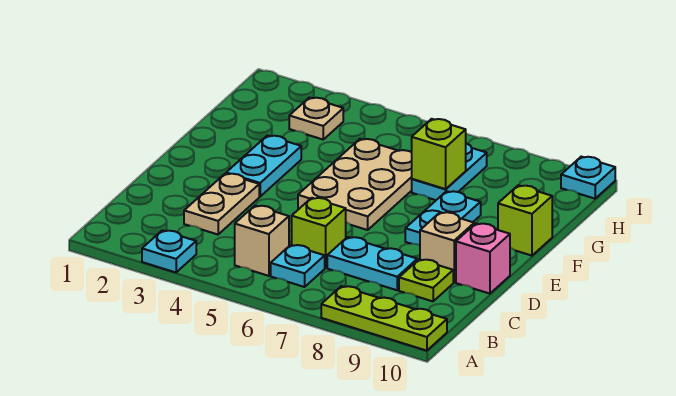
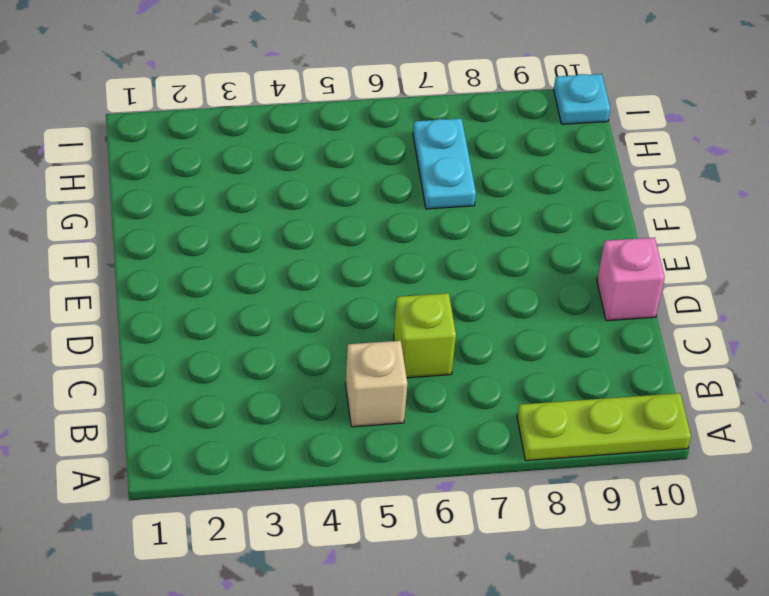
none -> cyan 1x1 plate [142,230,196,272]
none -> cyan 1x1 plate [271,245,325,287]
none -> tan 1x2 plate [184,173,259,234]

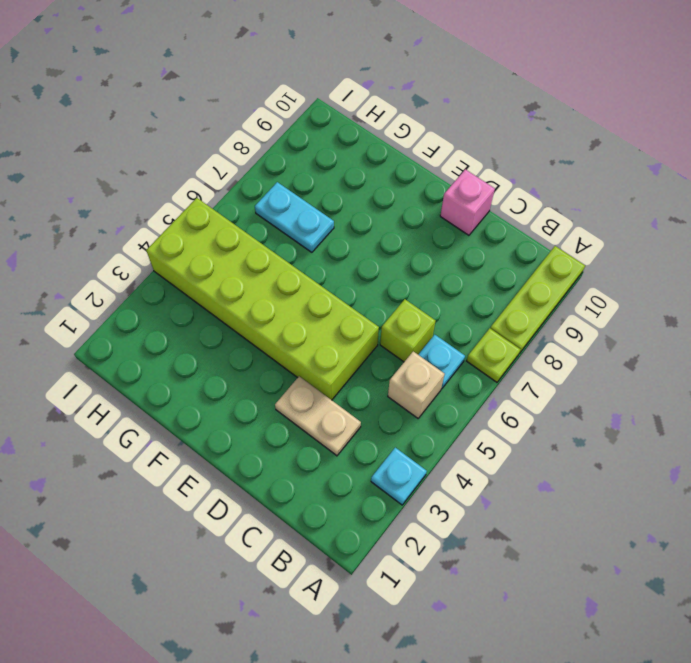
lime 1x1 plate [467,328,521,382] -> lime 1x1 plate moved to [399,259,453,301]
lime 2x6 brick [146,198,379,400] -> tan 2x3 plate [298,139,412,230]
none -> cyan 1x2 plate [327,237,417,290]
none -> tan 1x1 brick [420,212,474,282]
none -> cyan 1x2 plate [226,135,301,196]

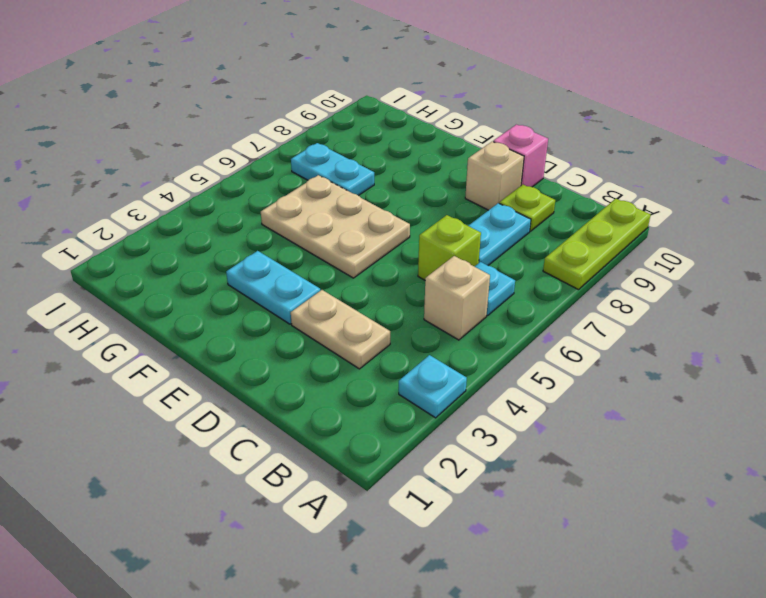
none -> cyan 1x2 plate [405,191,481,245]
none -> lime 1x1 brick [498,185,552,256]
none -> tan 1x1 plate [289,98,343,139]

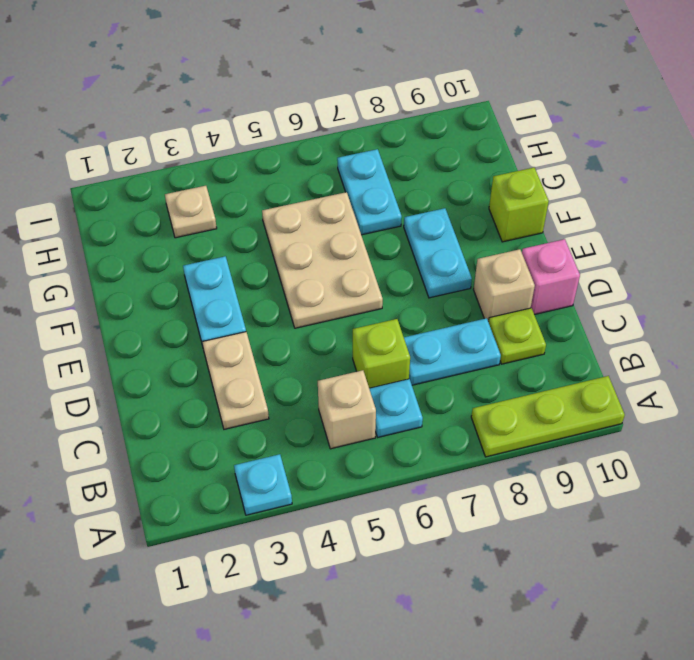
none -> cyan 1x1 plate [561,157,615,199]
none -> lime 1x1 brick [412,119,466,189]

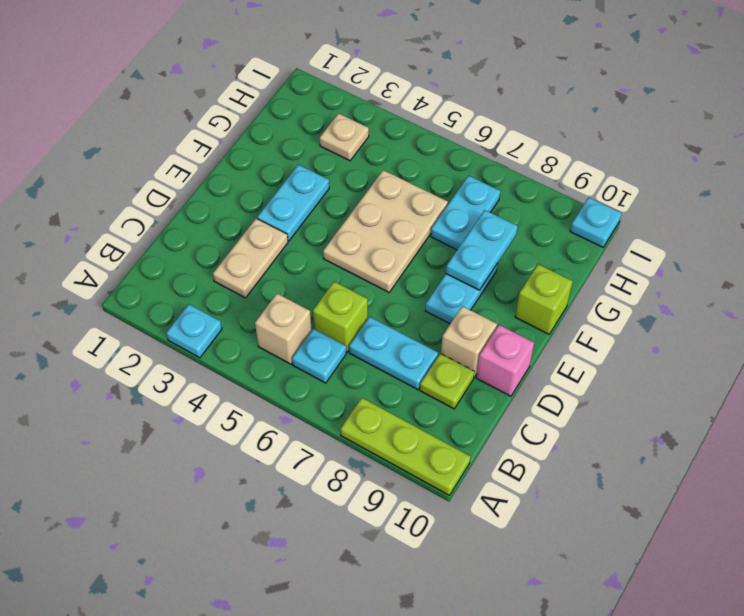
cyan 1x2 plate [446,210,518,290] -> none
none -> lime 1x1 brick [412,119,466,189]

